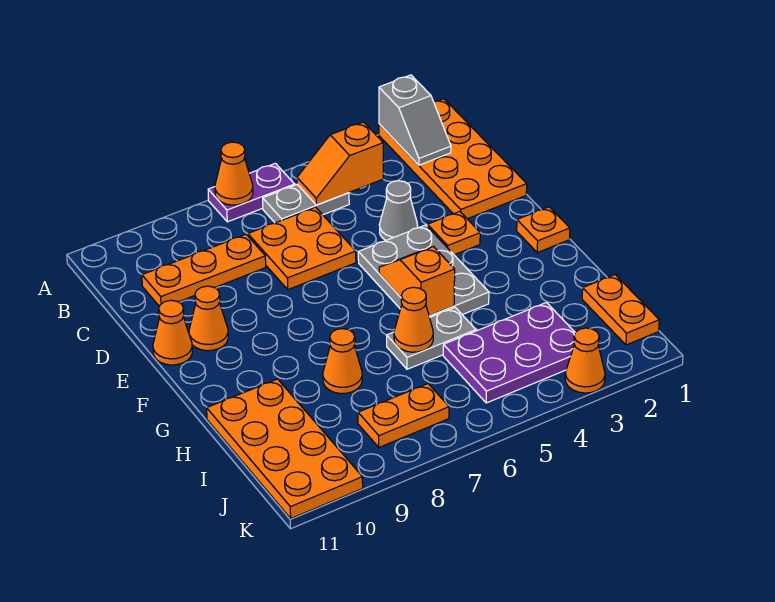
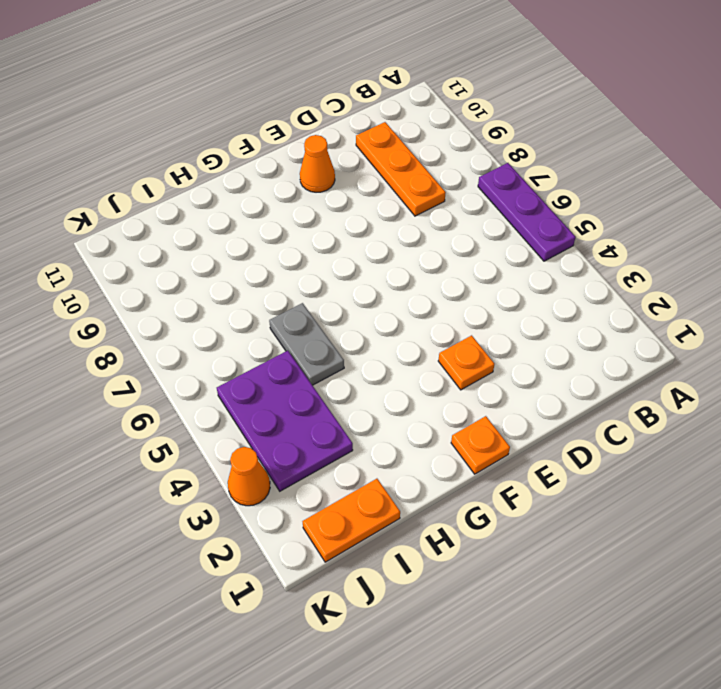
purple 1x3 plate [478,163,576,261] -> purple 1x2 plate [208,163,295,222]
none -> orange 2x4 plate [379,99,527,219]
none -> grey 1x2 plate [263,185,349,223]
none -> orange 2x2 plate [248,207,356,290]

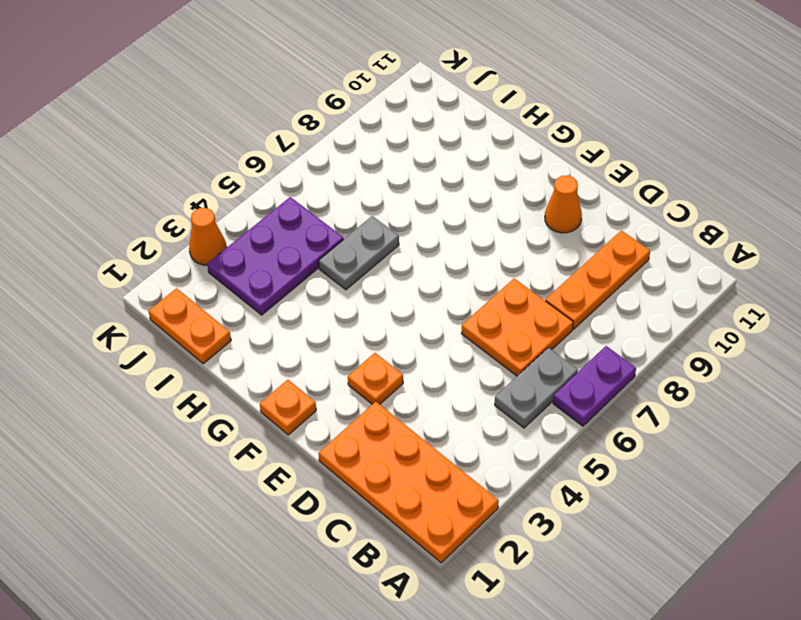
none -> grey 1x1 cone [380,181,418,240]
none -> grey 2x3 plate [358,225,489,318]
none -> orange 1x1 cone [153,300,192,365]

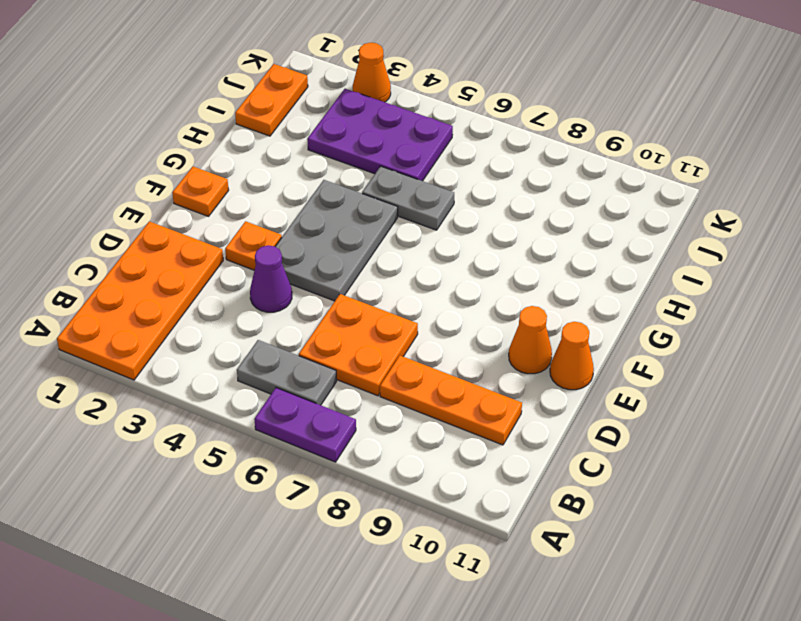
purple 1x1 cone [250,245,292,312] -> grey 1x1 cone [380,181,418,240]
none -> orange 1x1 cone [323,329,362,394]
none -> orange 2x4 plate [207,379,363,518]
none -> orange 1x2 plate [358,384,449,447]

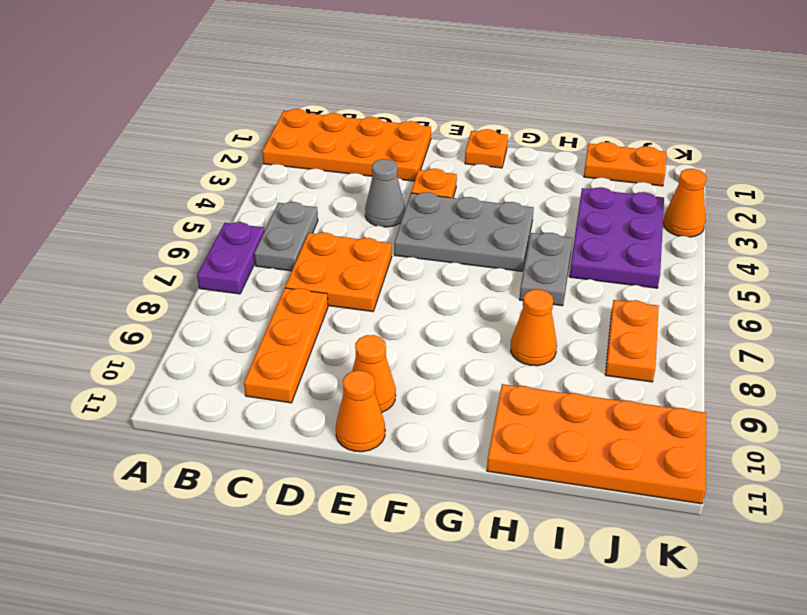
none -> grey 1x2 slope [379,75,451,165]
none -> orange 1x1 cone [215,142,253,205]
none -> orange 1x2 slope [297,122,383,205]

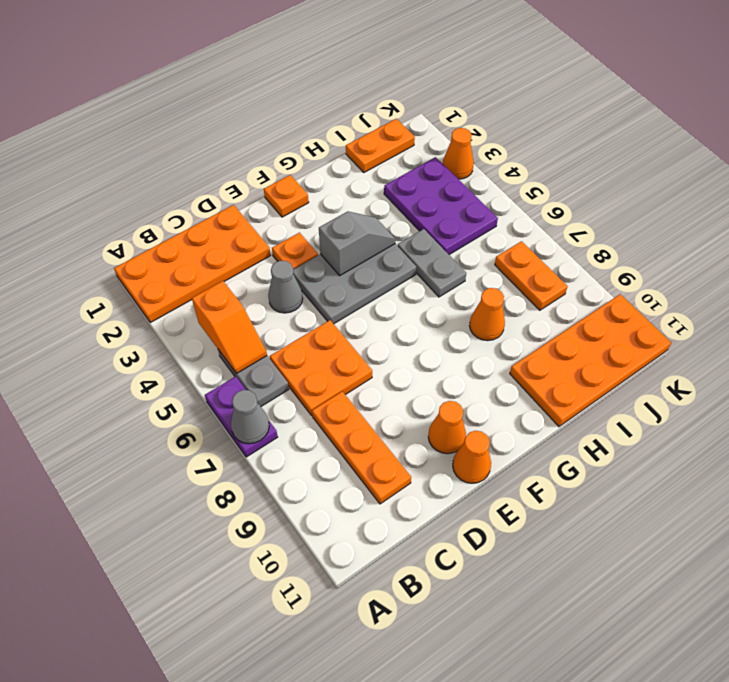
grey 1x1 cone [231,390,269,444] -> orange 1x1 cone [215,142,253,205]
grey 1x2 slope [319,211,396,276] -> grey 1x2 slope moved to [379,75,451,165]
none -> orange 1x2 slope [379,247,455,316]
none -> orange 1x1 cone [394,287,433,352]

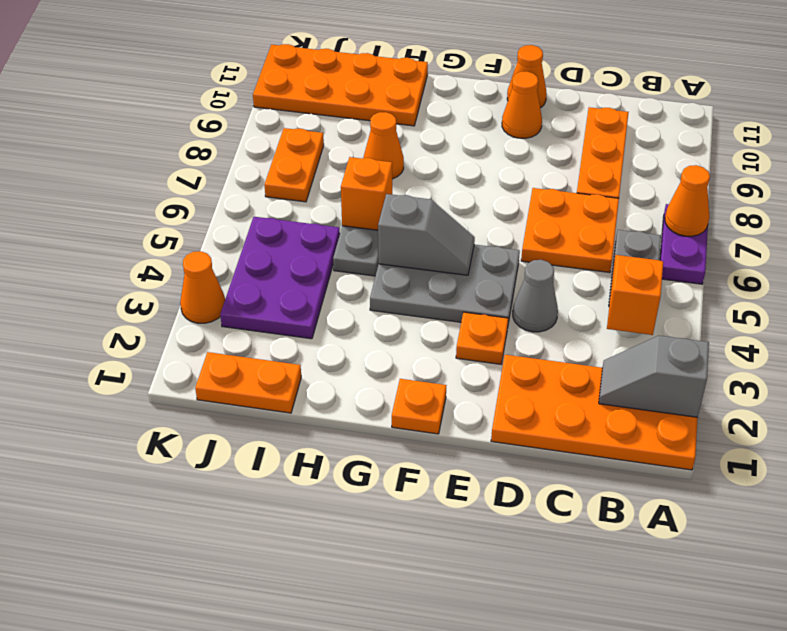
grey 1x2 slope [378,194,475,275] -> orange 1x2 slope [379,247,455,316]
orange 1x1 brick [341,157,392,230] -> orange 1x1 cone [394,287,433,352]

